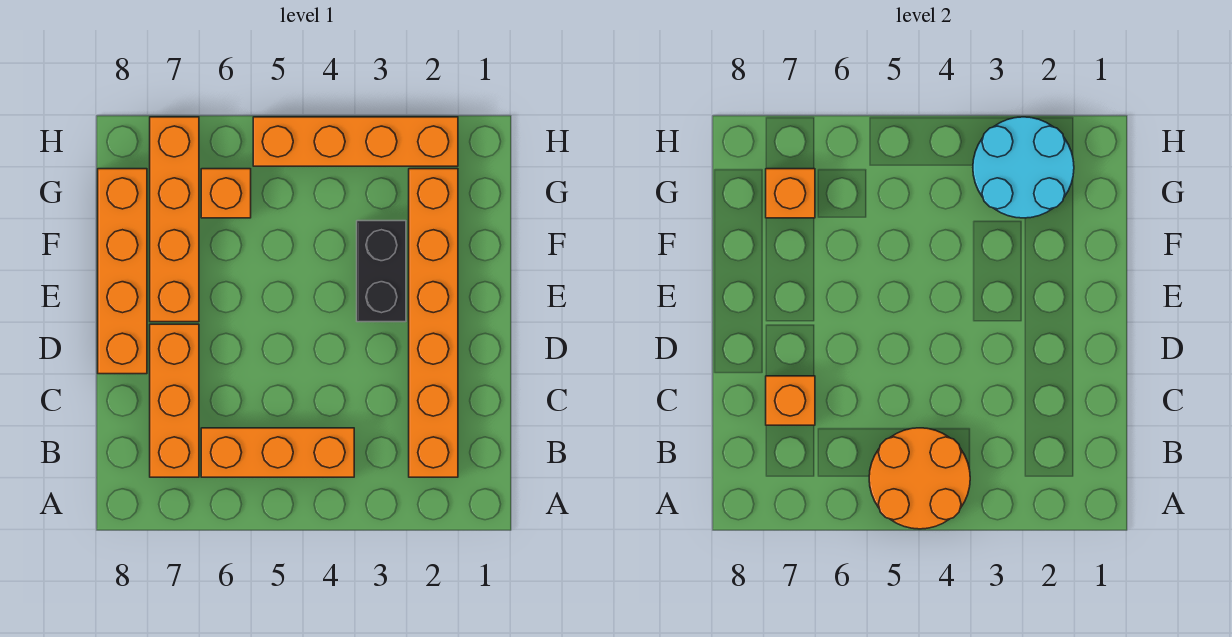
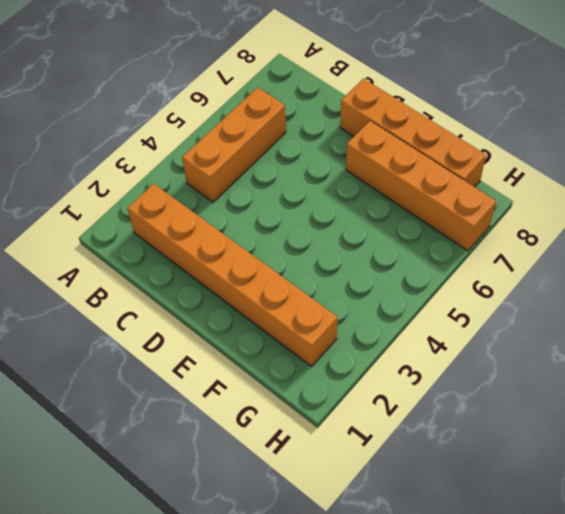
none -> orange 1x3 brick [150,324,199,477]
none -> black 1x2 brick [357,221,406,322]
none -> orange 1x1 brick [201,169,251,218]

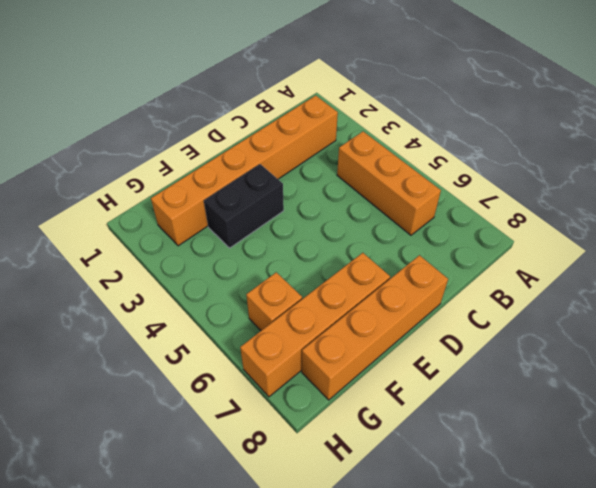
none -> orange 1x3 brick [150,324,199,477]
none -> orange 1x4 brick [253,117,458,166]
none -> orange 2x2 round brick [869,428,970,529]

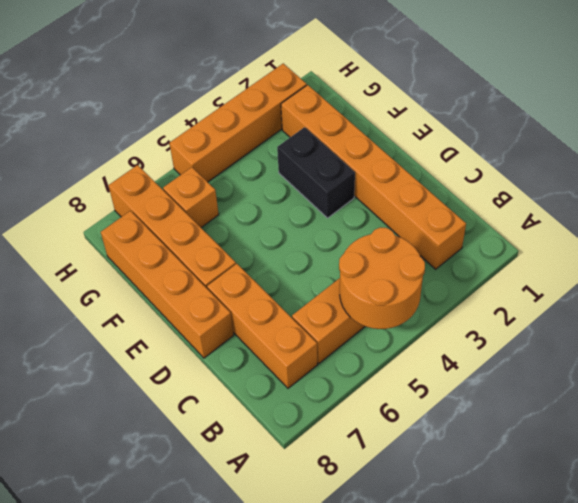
none -> orange 1x1 brick [766,376,815,425]
none -> cyan 2x2 round brick [973,117,1074,218]
none -> orange 1x1 brick [766,169,815,218]

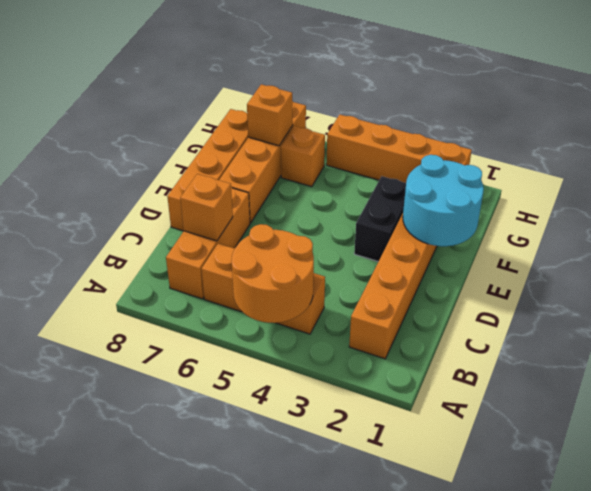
cyan 2x2 round brick [403,155,484,246] -> cyan 2x2 round brick moved to [973,117,1074,218]

